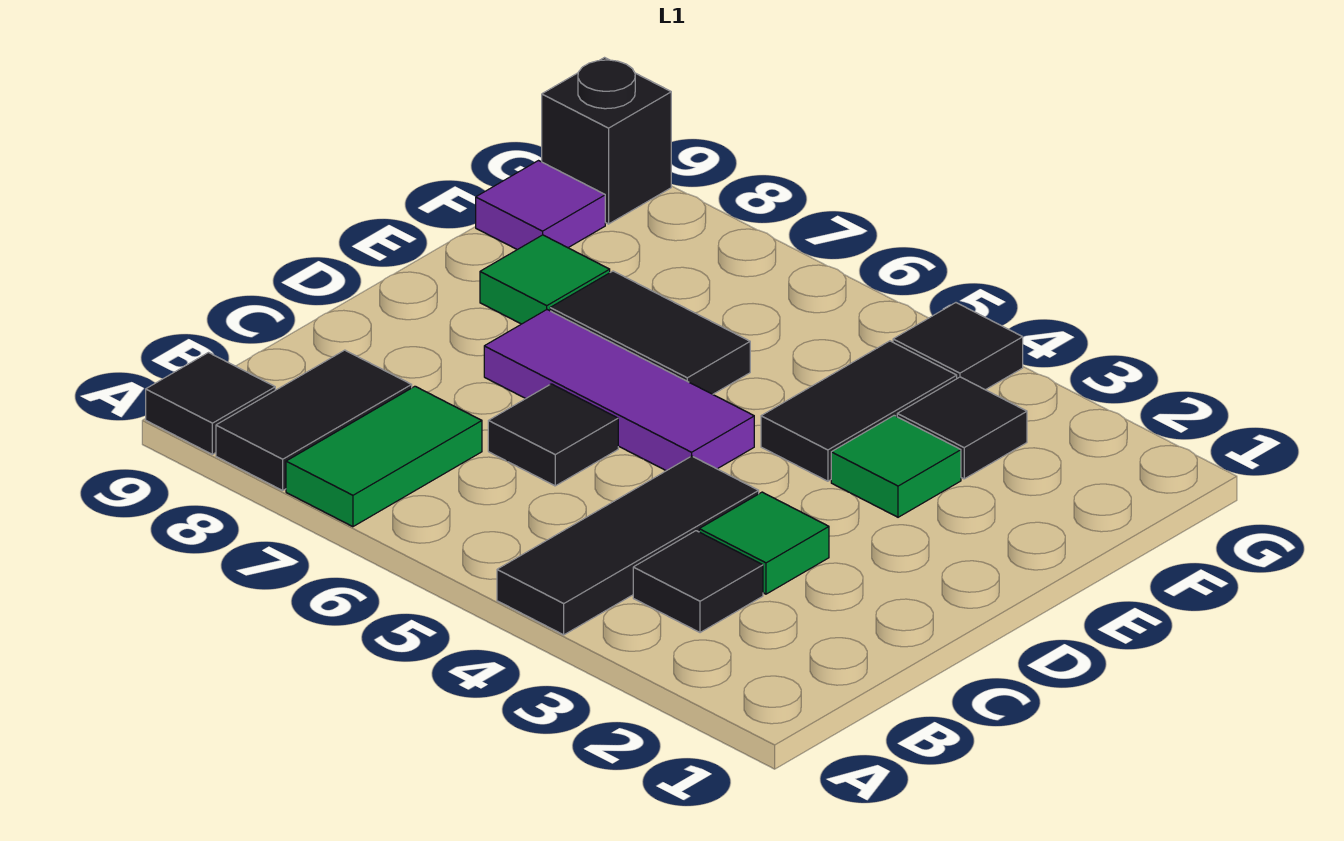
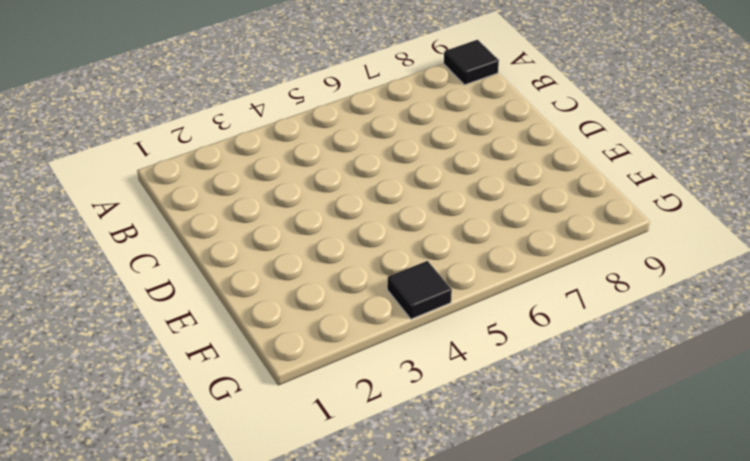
none -> black 1x3 tile [497,456,759,635]
none -> green 1x2 tile [286,386,482,527]
none -> black 1x2 tile [216,350,412,490]

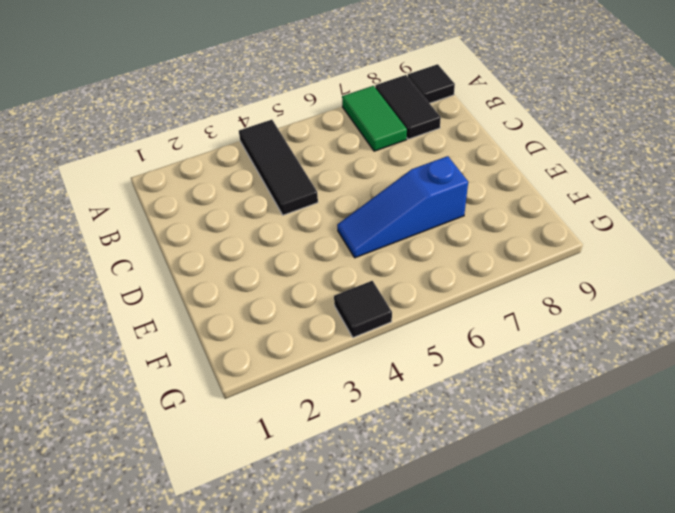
blue 1x3 slope [337,156,468,258] -> black 1x2 tile [550,271,750,394]
none -> black 1x1 tile [633,531,763,633]
none -> green 1x1 tile [699,492,829,594]
none -> black 1x1 tile [488,384,618,486]

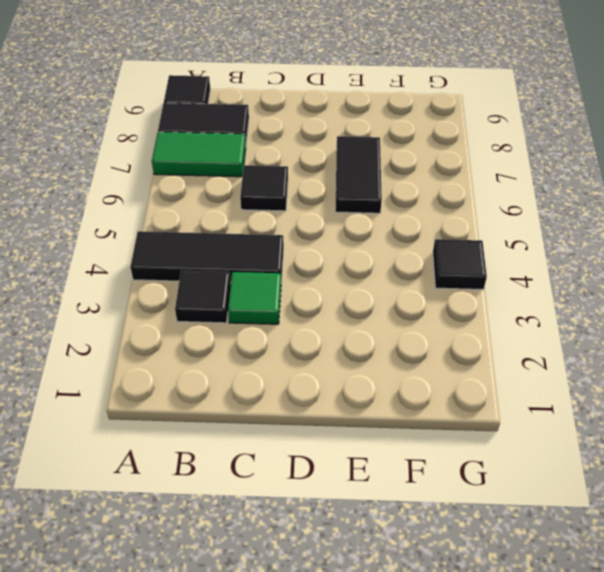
none -> purple 1x3 tile [484,310,754,471]
none -> green 1x1 tile [831,415,961,517]
none -> black 1x2 tile [761,341,957,481]

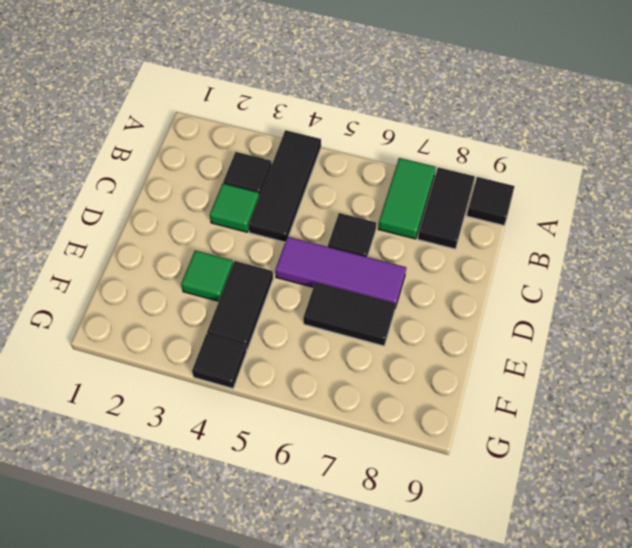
none -> green 1x1 tile [480,235,610,324]
none -> black 1x1 tile [897,377,1027,479]
none -> purple 1x1 tile [476,161,605,250]

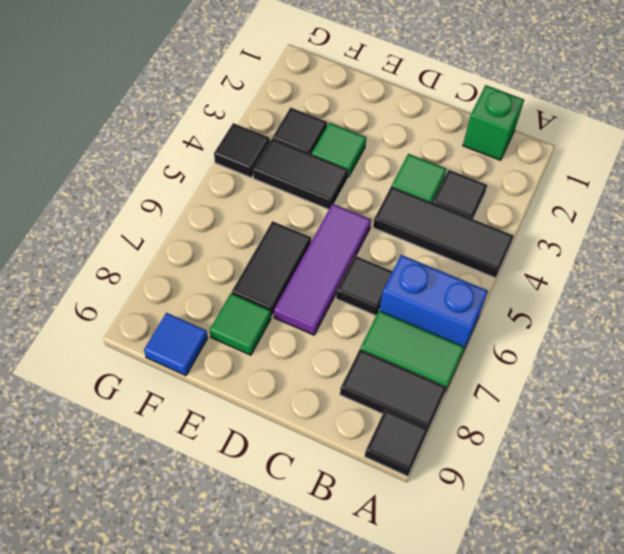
blue 1x2 brick [379,255,488,349] -> none
green 1x1 brick [463,85,524,160] -> none
blue 1x1 tile [144,313,208,376] -> purple 1x1 tile [476,161,605,250]
none -> black 1x1 brick [542,58,671,224]

